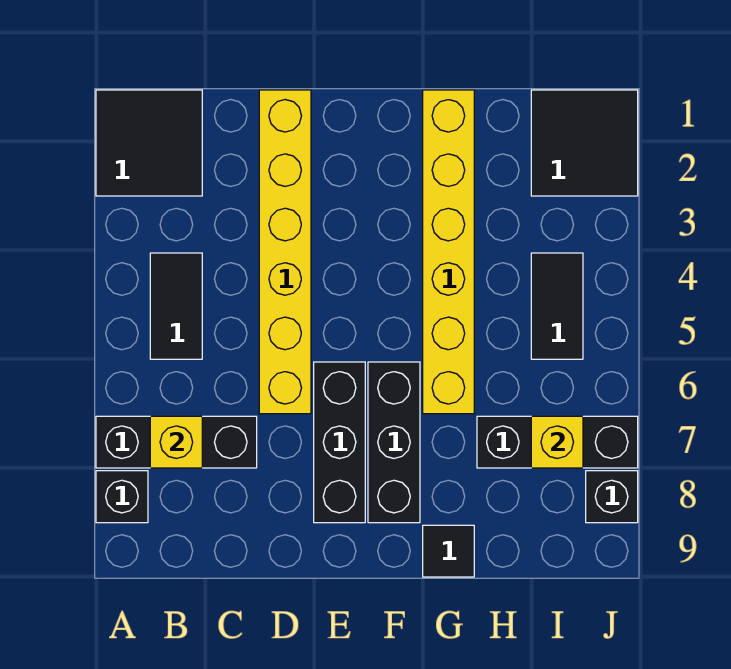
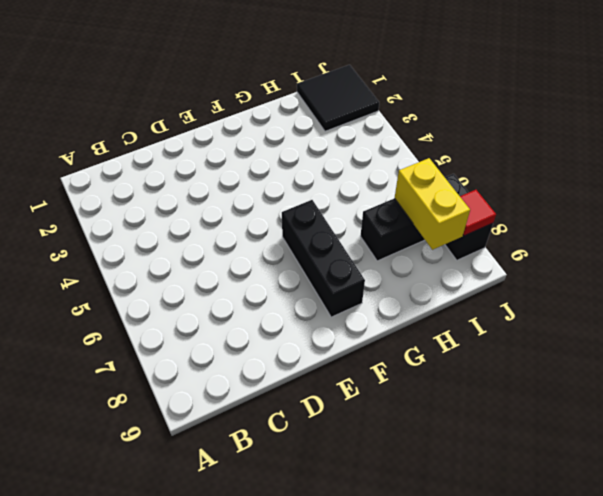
yellow 1x2 brick [395,158,470,250] -> yellow 1x1 brick [531,416,583,468]
red 1x1 tile [460,190,496,236] -> none
none -> black 2x2 tile [96,90,202,196]
none -> black 1x3 brick [96,416,257,468]
none -> black 1x1 brick [96,471,148,523]

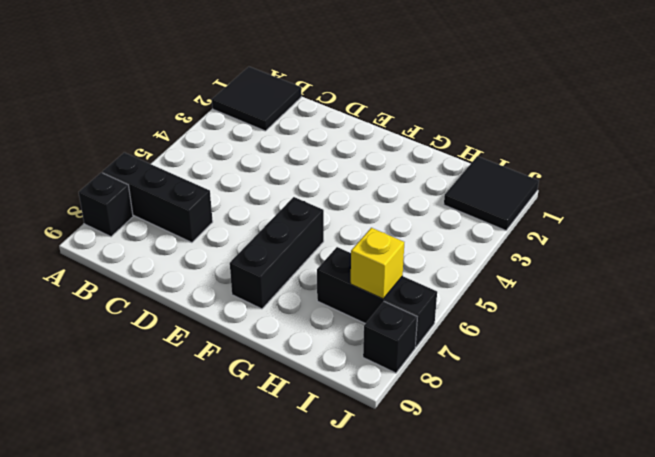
none -> black 1x2 tile [150,253,202,359]
none -> yellow 1x6 brick [259,90,311,414]
none -> black 1x3 brick [314,362,365,523]

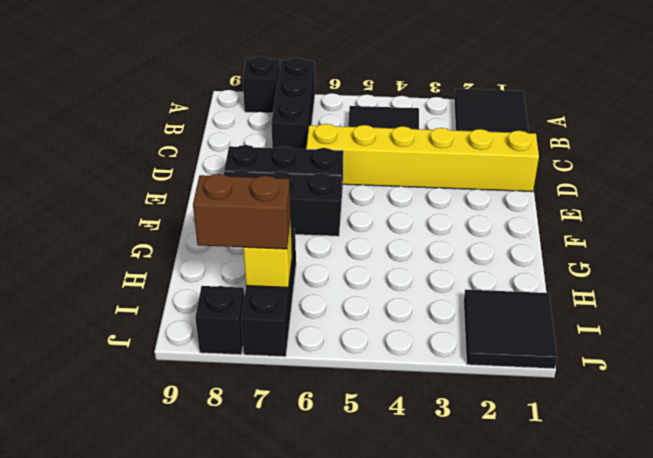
brown 1x2 brick [193,174,291,249] -> none
none -> yellow 1x6 brick [423,90,474,414]
none -> black 1x1 tile [423,525,474,577]
none -> black 1x2 tile [531,253,583,359]

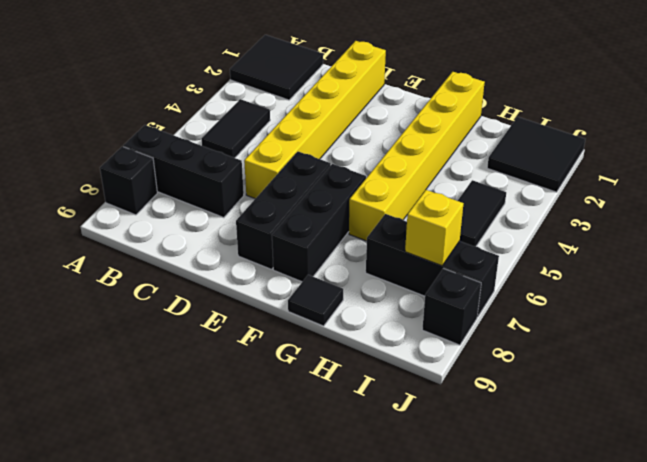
none -> yellow 1x1 brick [150,416,202,468]

